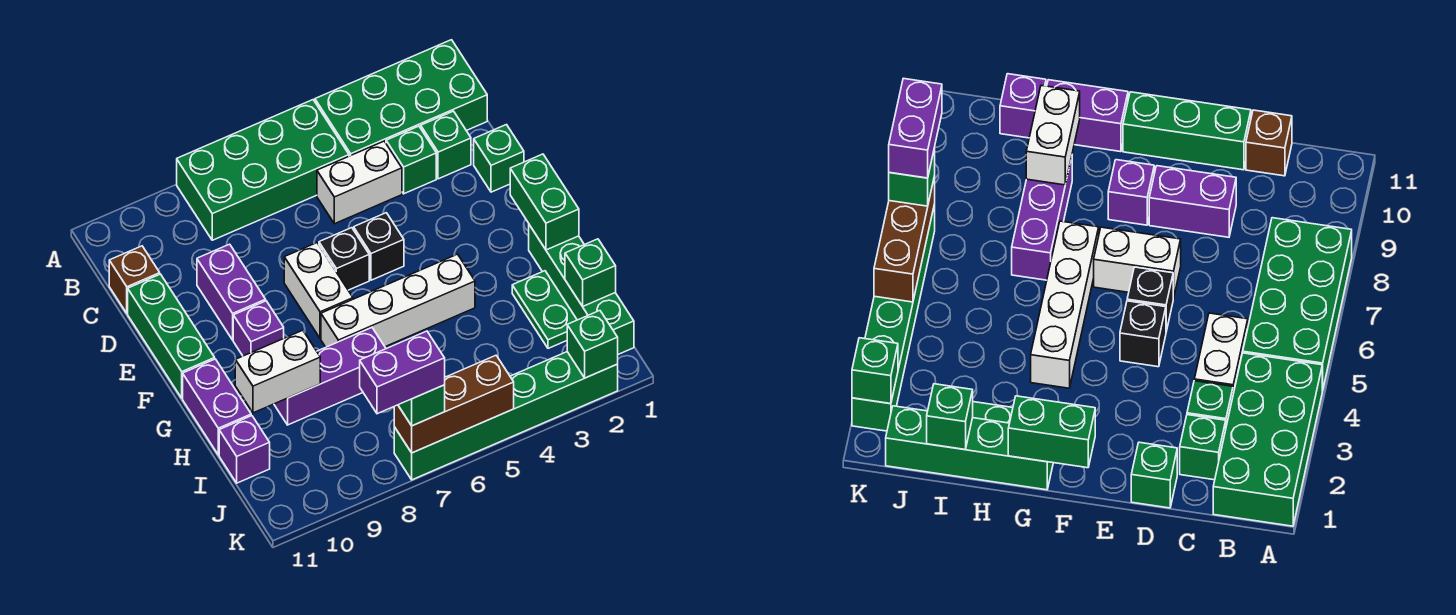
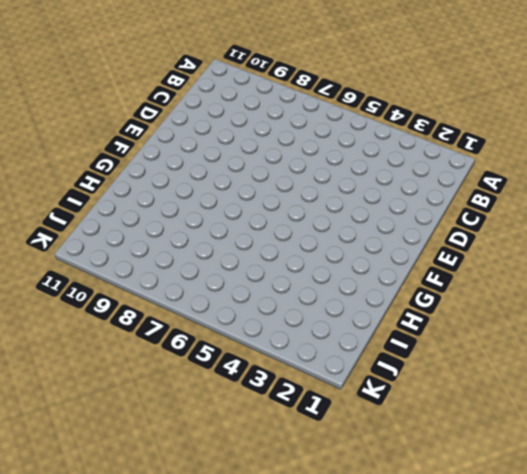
none -> green 2x4 brick [315,40,487,156]
none -> green 2x4 brick [177,100,349,240]
none -> green 1x1 brick [421,111,471,179]

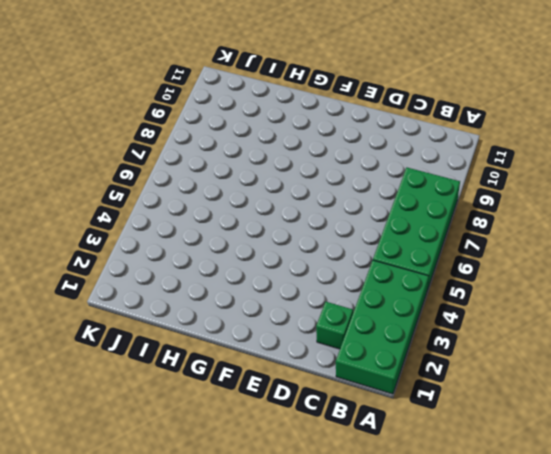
none -> green 1x1 brick [386,126,436,194]
none -> white 1x2 brick [317,141,402,224]
none -> brown 1x1 brick [109,246,160,313]

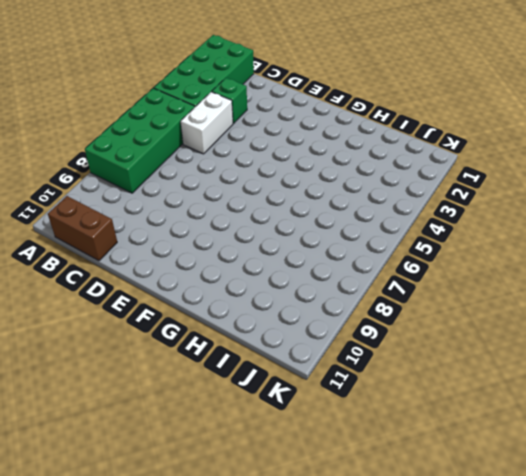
brown 1x2 brick [48,196,117,261] -> brown 1x1 brick [109,246,160,313]
none -> green 1x1 brick [421,111,471,179]
none -> green 1x1 brick [474,125,524,192]
none -> purple 1x2 brick [197,244,266,340]

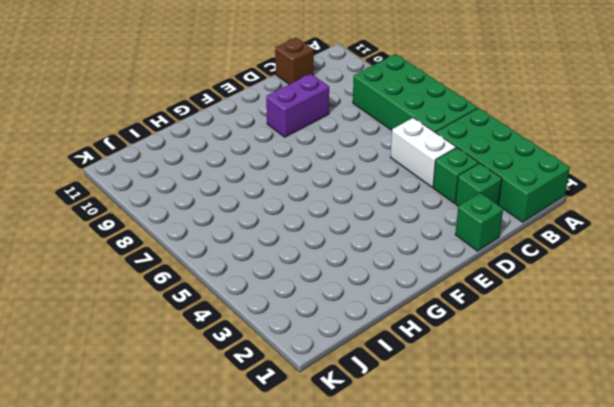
none -> green 1x3 brick [128,274,215,398]
none -> black 1x1 brick [354,213,404,280]
none -> black 1x1 brick [319,228,369,290]

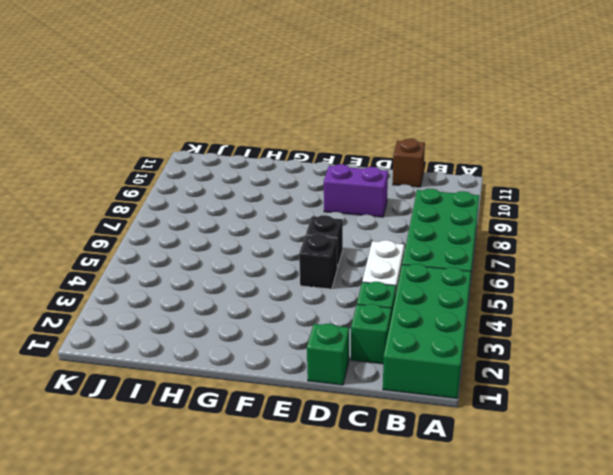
none -> green 1x3 brick [128,274,215,398]
none -> white 1x2 brick [284,243,353,339]
none -> purple 1x1 brick [233,301,284,356]

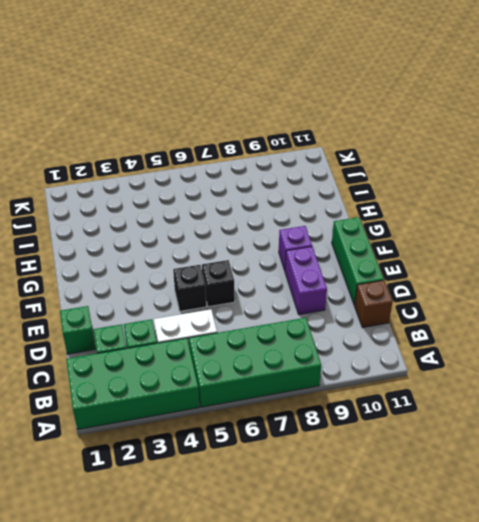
none -> white 1x2 brick [284,243,353,339]
none -> green 1x4 brick [529,225,634,354]
none -> white 1x4 brick [321,254,475,347]

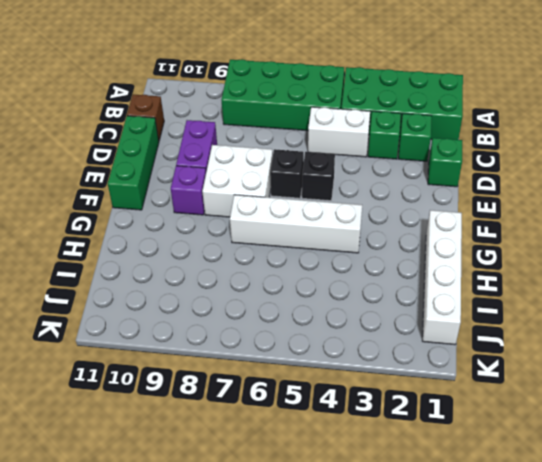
white 2x2 brick [202,145,273,217] -> white 1x2 brick [284,243,353,339]
white 1x4 brick [423,210,462,345] -> green 1x4 brick [529,225,634,354]
none -> purple 1x2 brick [183,359,251,455]
none -> green 1x2 plate [512,271,577,348]
none -> purple 1x3 brick [274,328,386,425]

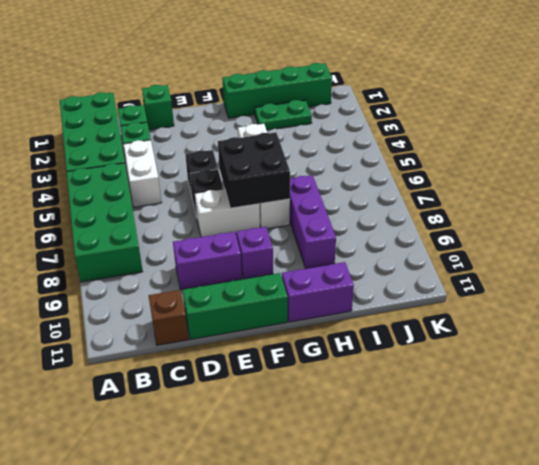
black 2x2 brick [218,133,290,208] -> none
none -> purple 1x1 brick [219,416,270,483]
none -> green 1x6 brick [394,352,618,480]
none -> green 1x2 brick [510,154,579,250]

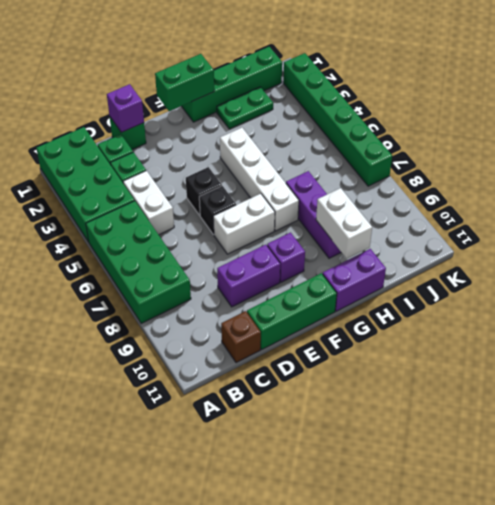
purple 1x1 brick [107,84,144,132] -> purple 1x1 brick moved to [219,416,270,483]
none -> green 1x1 brick [565,239,616,306]
none -> green 1x1 brick [567,311,618,378]
none -> brown 1x3 brick [394,356,514,453]

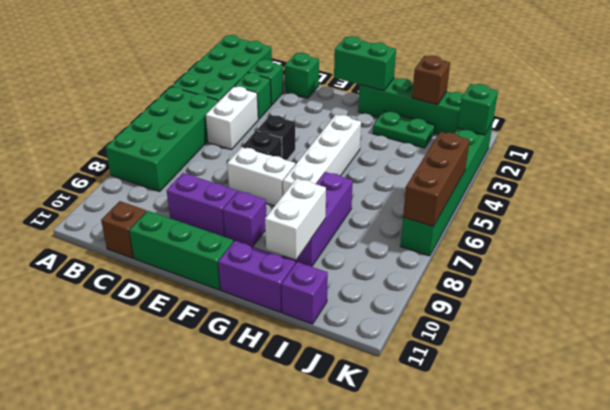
brown 1x1 brick [412,56,450,105] -> green 1x1 brick [565,239,616,306]
none -> green 1x1 brick [398,385,445,426]
none -> purple 1x2 brick [360,331,445,414]

